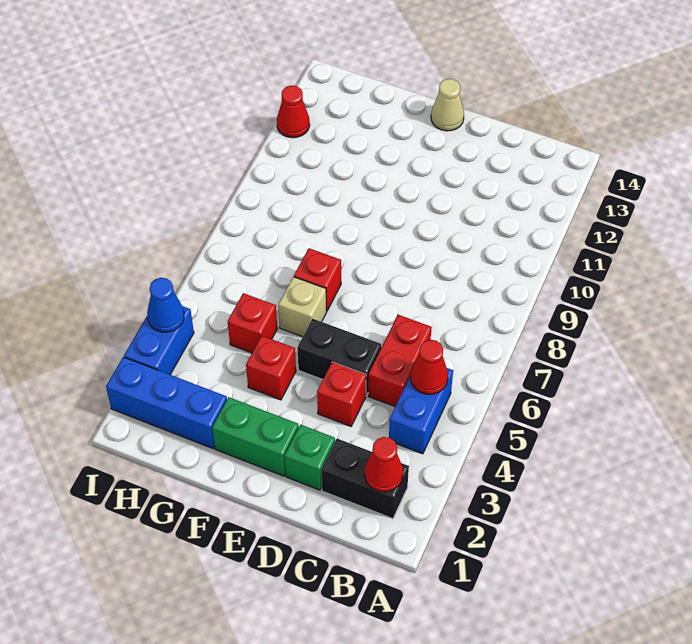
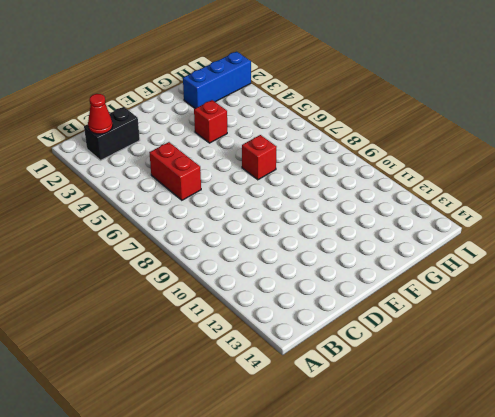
none -> blue 1x2 brick [389,368,453,454]
none -> green 1x1 brick [285,425,335,490]
none -> red 1x1 brick [317,362,366,426]

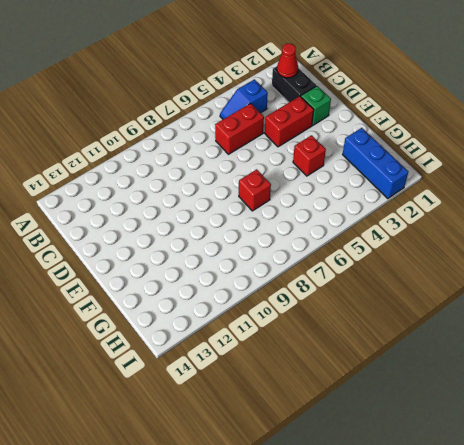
blue 1x2 slope [220,79,268,119] -> blue 1x2 brick [389,368,453,454]
red 1x2 brick [265,96,314,147] -> red 1x1 brick [317,362,366,426]
none -> black 1x2 brick [297,319,381,396]
none -> green 1x2 brick [212,397,299,476]
none -> tan 1x1 cone [431,79,464,131]

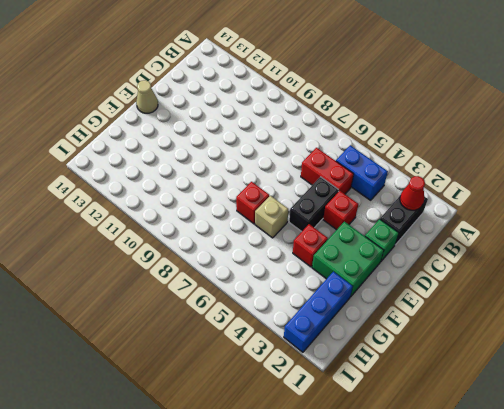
green 2x2 brick [312,222,384,297] -> green 1x2 brick [212,397,299,476]
none -> red 1x1 brick [228,293,277,353]
none -> blue 1x2 brick [124,306,194,375]
none -> red 1x1 cone [277,86,310,138]

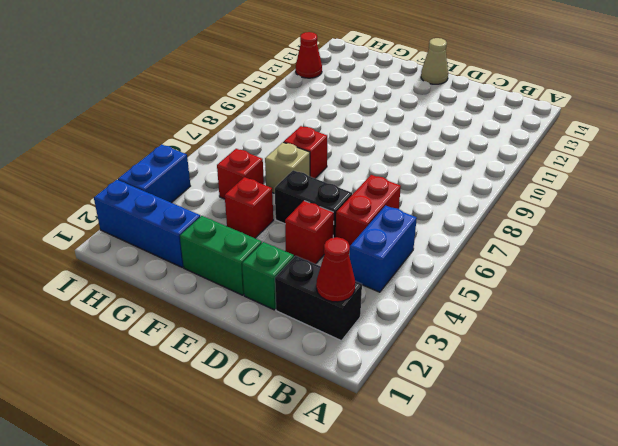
none -> red 1x1 cone [411,340,448,394]
none -> blue 1x1 cone [147,278,184,332]

